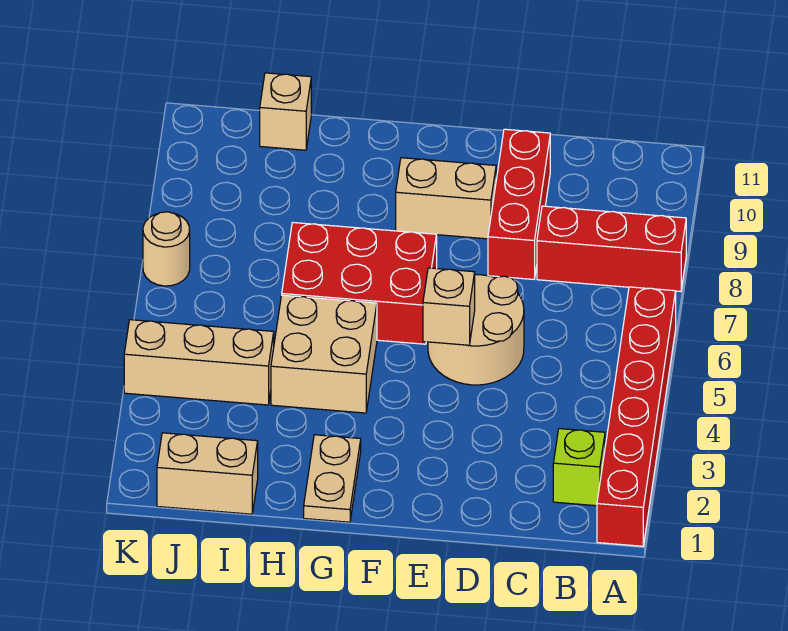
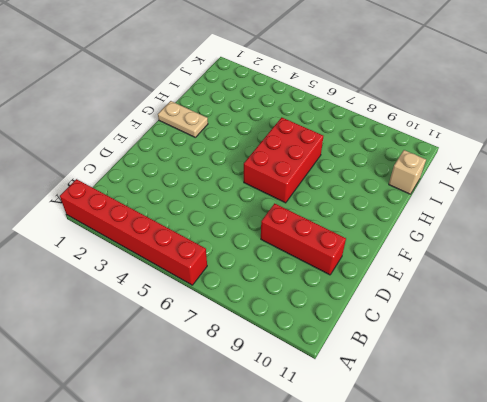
none -> red 1x3 brick [537,206,686,292]
none -> lime 1x1 brick [553,429,605,506]
none -> tan 2x2 round brick [428,275,524,385]

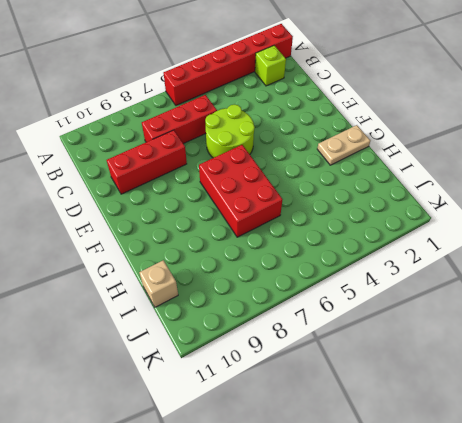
red 1x3 brick [142,95,217,144] -> red 1x3 brick turned to [537,206,686,292]
lime 2x2 round brick [205,104,255,158] -> tan 2x2 round brick [428,275,524,385]
none -> tan 1x2 brick [396,158,496,239]
none -> tan 2x2 brick [271,295,377,413]
none -> tan 1x2 brick [157,433,258,514]

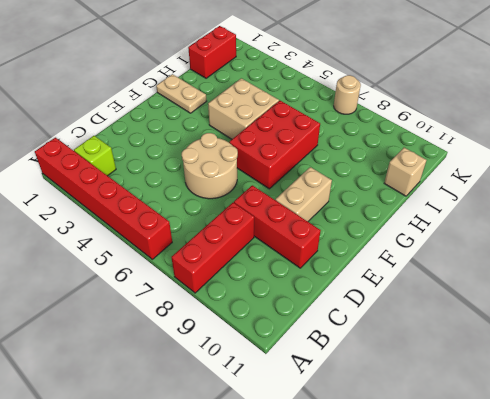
red 1x2 brick [188,26,236,78] -> tan 1x2 brick [157,433,258,514]
none -> tan 1x3 brick [124,320,274,405]
none -> tan 1x1 brick [423,268,475,345]

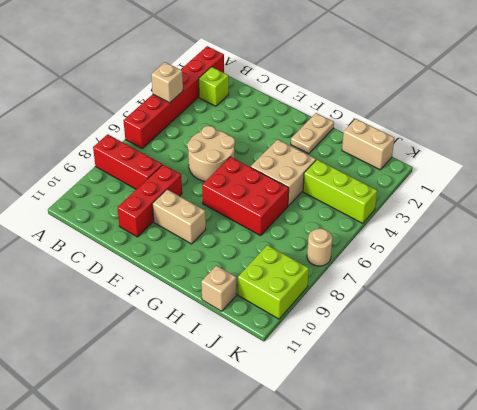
tan 1x1 brick [151,62,183,103] -> tan 1x1 brick moved to [423,268,475,345]
lime 1x3 brick [303,160,377,223] -> tan 1x3 brick [124,320,274,405]
lime 2x2 brick [238,245,309,319] -> none

